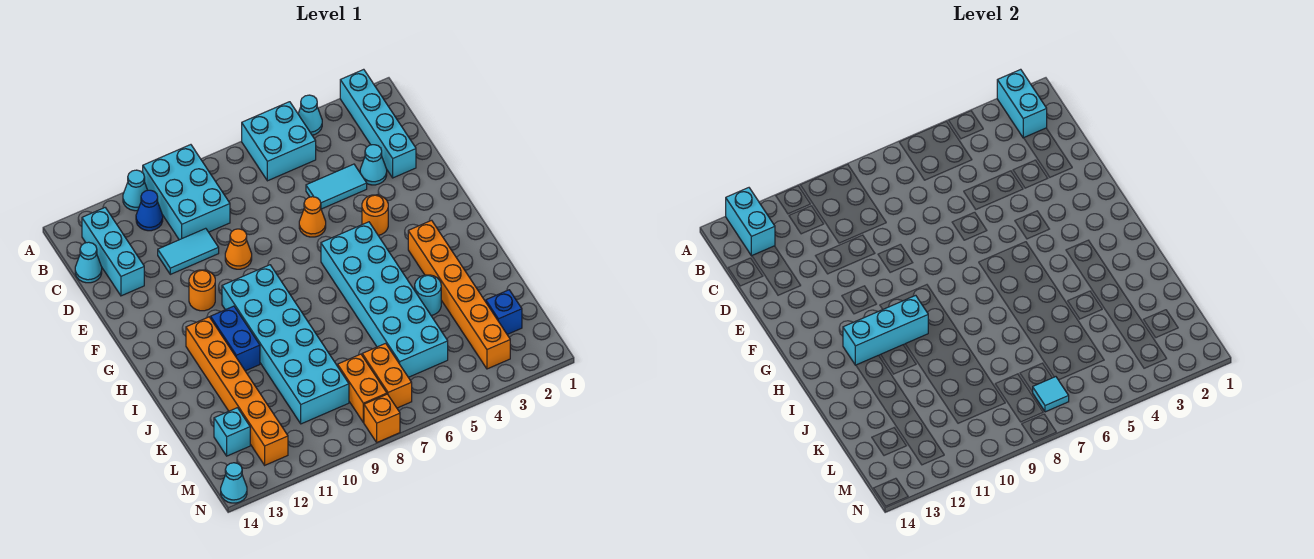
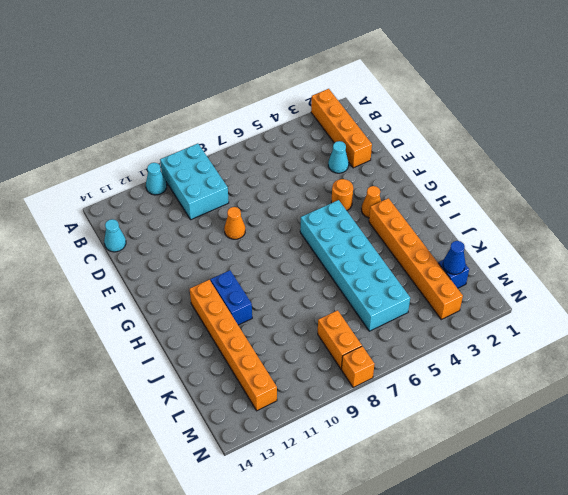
orange 1x4 brick [311,89,372,168] -> cyan 1x4 brick [340,69,416,178]
orange 1x1 cone [361,186,381,218] -> orange 1x1 cone moved to [299,197,326,237]
blue 1x1 cone [443,241,466,274] -> blue 1x1 cone moved to [136,190,163,231]
none -> cyan 1x1 cone [298,95,322,135]
none -> cyan 2x2 brick [242,102,316,181]
none -> cyan 1x3 brick [82,208,144,296]
none -> cyan 1x2 tile [306,164,367,209]

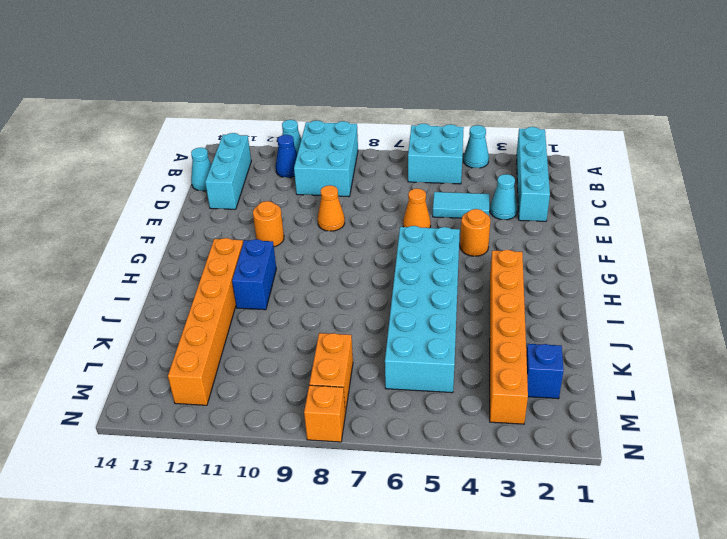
none -> cyan 1x2 tile [158,228,219,274]
none -> cyan 2x6 brick [222,265,349,424]
none -> cyan 1x1 round brick [415,275,441,315]
none -> orange 1x2 brick [362,343,412,408]

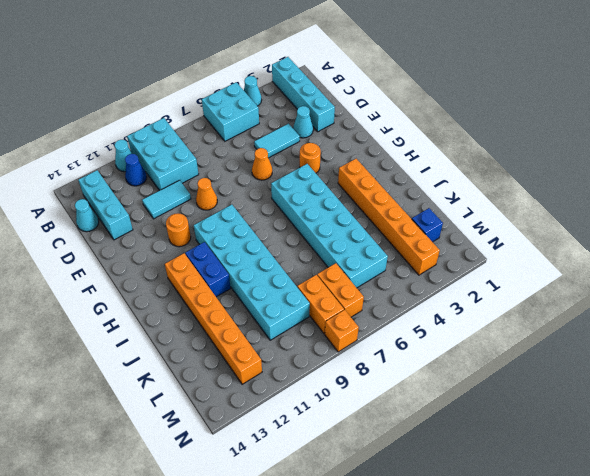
none -> cyan 1x1 round brick [415,275,441,315]
none -> cyan 1x1 brick [214,408,250,456]
none -> cyan 1x1 cone [221,463,247,503]
none -> cyan 1x2 brick [997,69,1047,138]

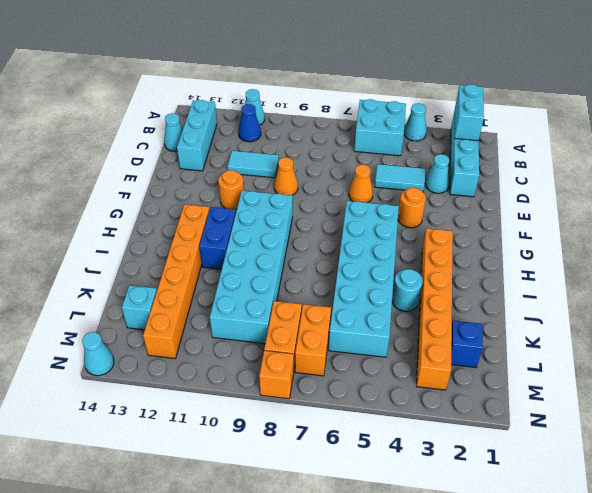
none -> cyan 2x3 brick [143,145,230,240]
none -> cyan 1x2 brick [726,188,775,256]
none -> cyan 1x3 brick [843,295,928,365]
none -> cyan 1x1 tile [1033,377,1069,412]

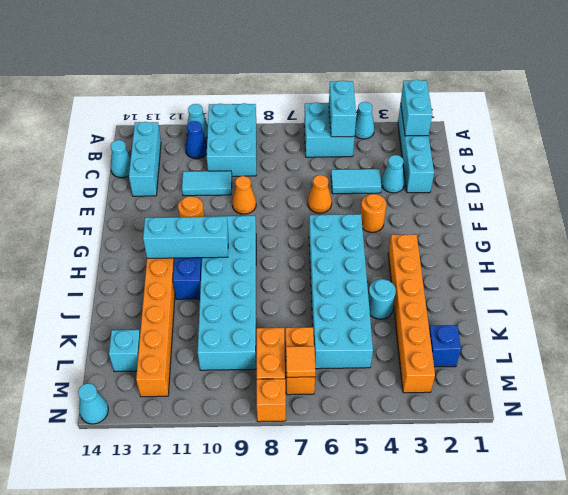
cyan 1x2 brick [329,81,356,137] -> cyan 1x2 brick moved to [726,188,775,256]
orange 1x1 tile [286,346,316,377] -> cyan 1x1 tile [1033,377,1069,412]

